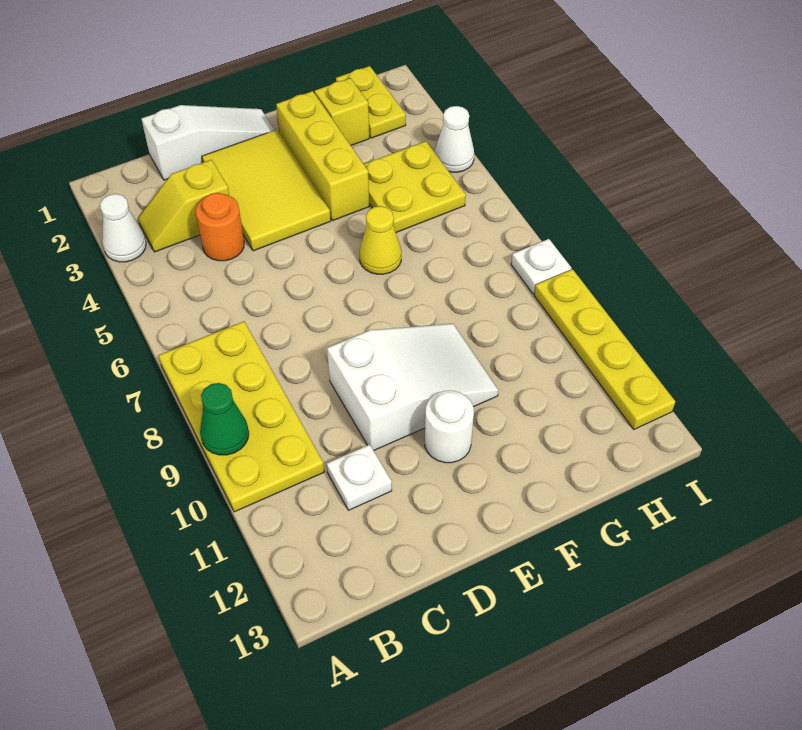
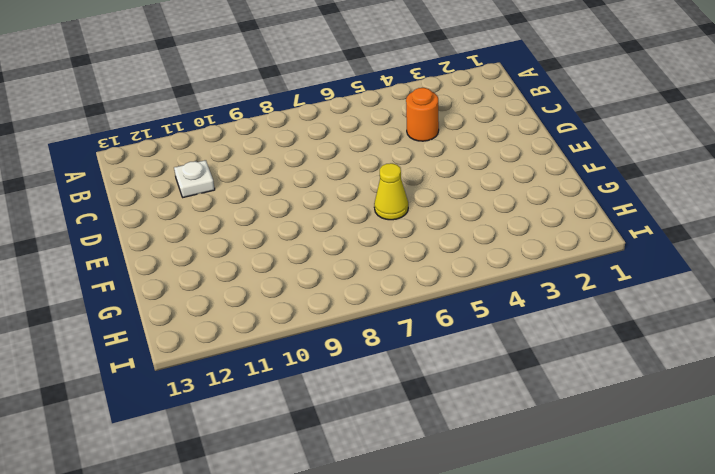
none -> white 1x1 cone [100,194,146,262]
none -> yellow 2x4 plate [159,321,324,512]
none -> yellow 1x2 slope [138,160,229,252]

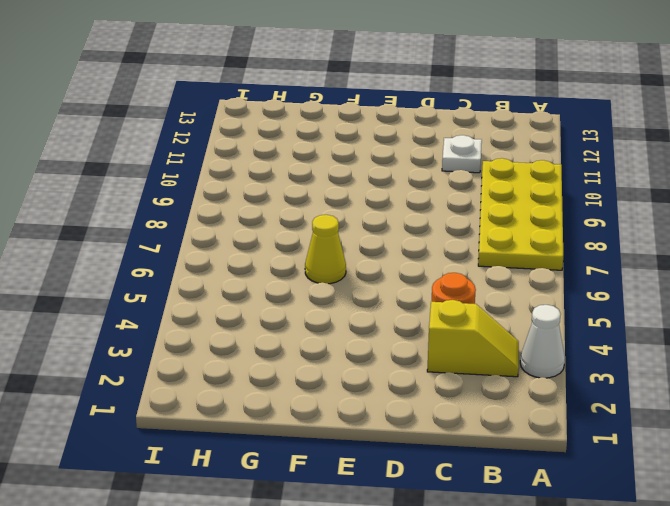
none -> white 1x3 slope [141,105,274,180]
none -> yellow 2x3 tile [202,130,331,251]
none -> white 2x3 slope [327,324,499,451]

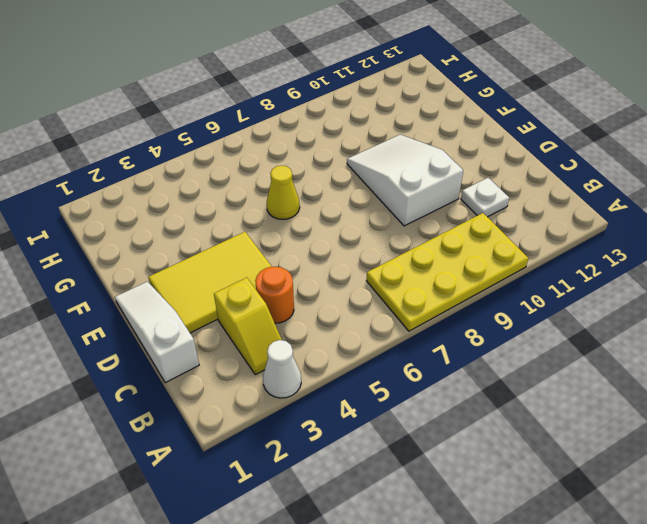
none -> white 1x1 round brick [425,391,474,463]
none -> yellow 1x3 brick [276,91,369,221]
none -> yellow 1x1 brick [315,78,369,145]

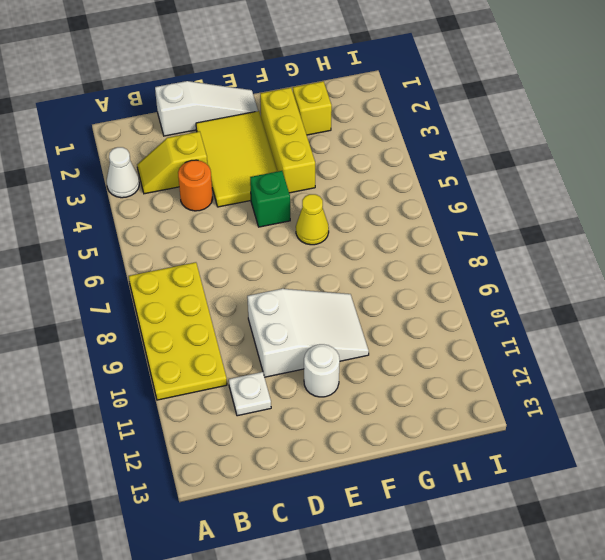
green 1x1 brick [250,171,290,227] -> none
none -> yellow 2x2 plate [364,141,466,232]
none -> yellow 1x2 plate [336,66,406,138]
none -> white 1x1 cone [435,106,474,172]

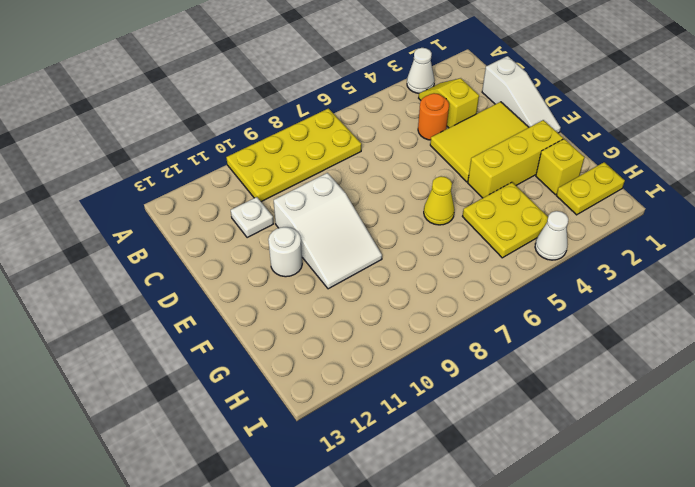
none -> white 1x1 plate [511,239,571,294]
none -> yellow 1x4 plate [534,269,675,429]
none -> green 1x1 cone [200,383,249,455]

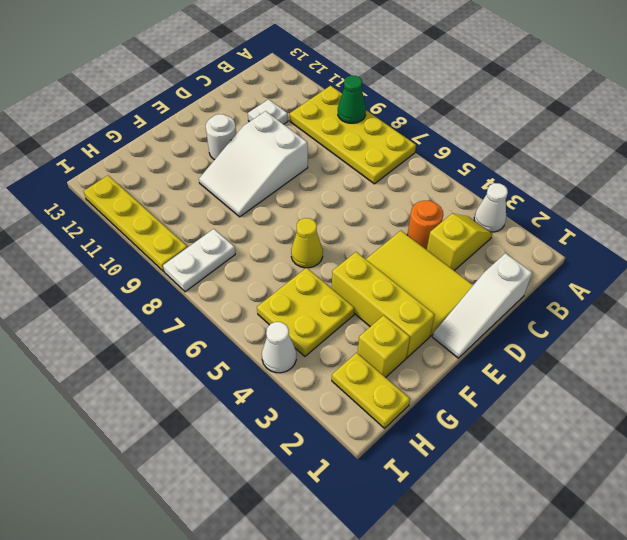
white 1x2 plate [163,229,235,292] -> white 1x1 plate [511,239,571,294]

